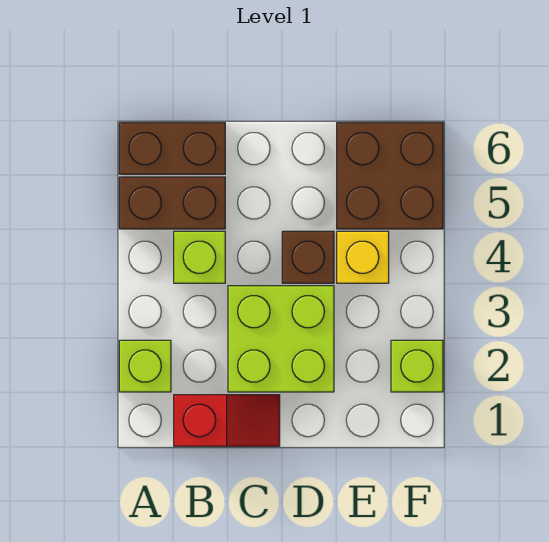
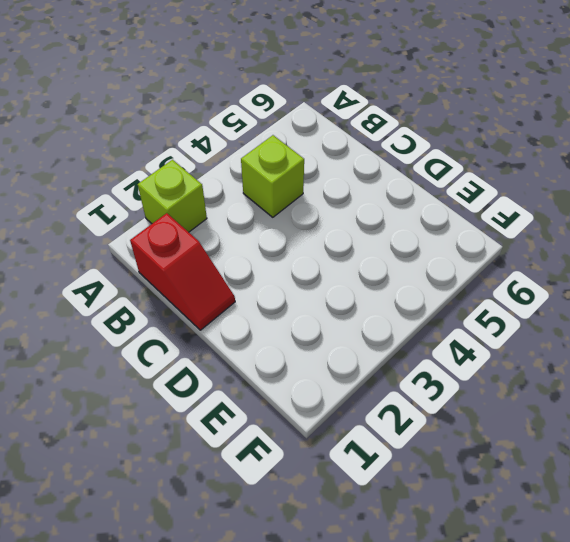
none -> brown 1x2 brick [119,177,225,229]
none -> brown 1x2 brick [119,123,225,174]

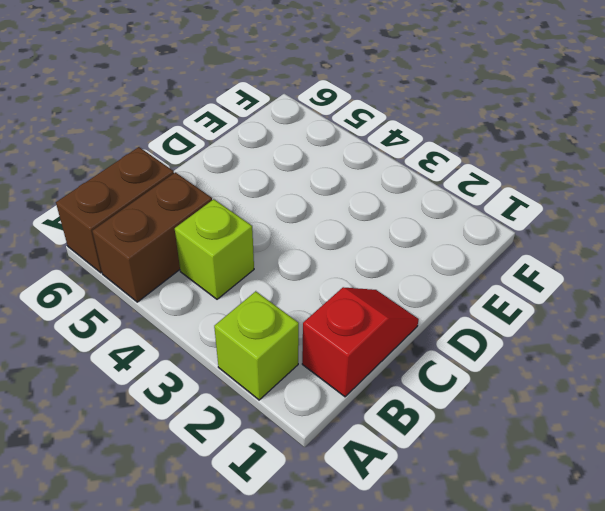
none -> lime 2x2 brick [228,286,334,392]
none -> brown 1x1 brick [282,231,334,283]

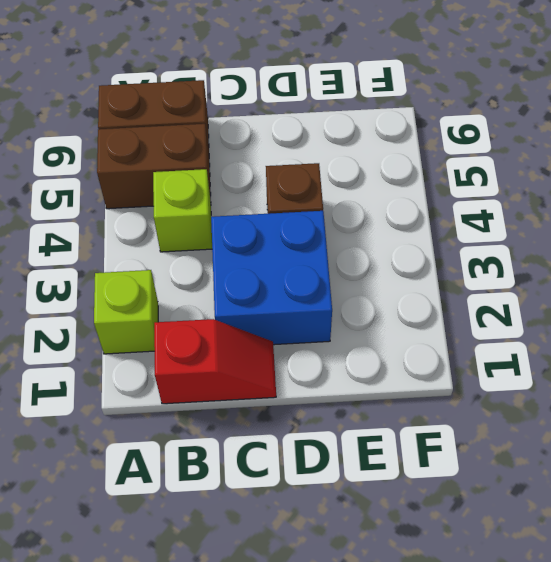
blue 2x2 brick [211,211,332,345] -> lime 2x2 brick [228,286,334,392]
none -> yellow 1x1 brick [337,231,389,283]
none -> brown 2x2 brick [337,123,443,229]

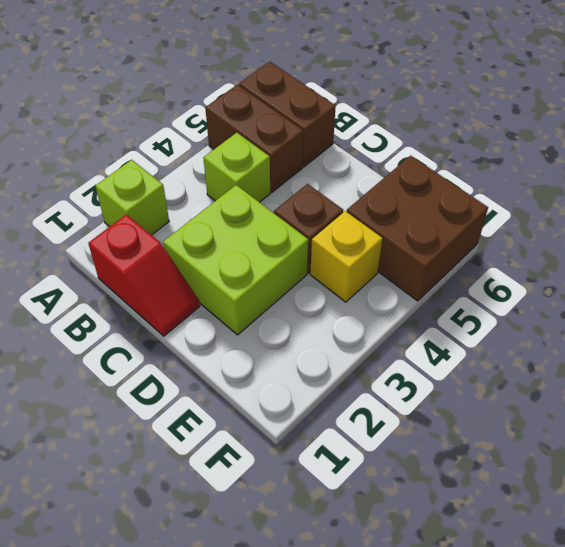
none -> lime 1x1 brick [391,340,443,392]

